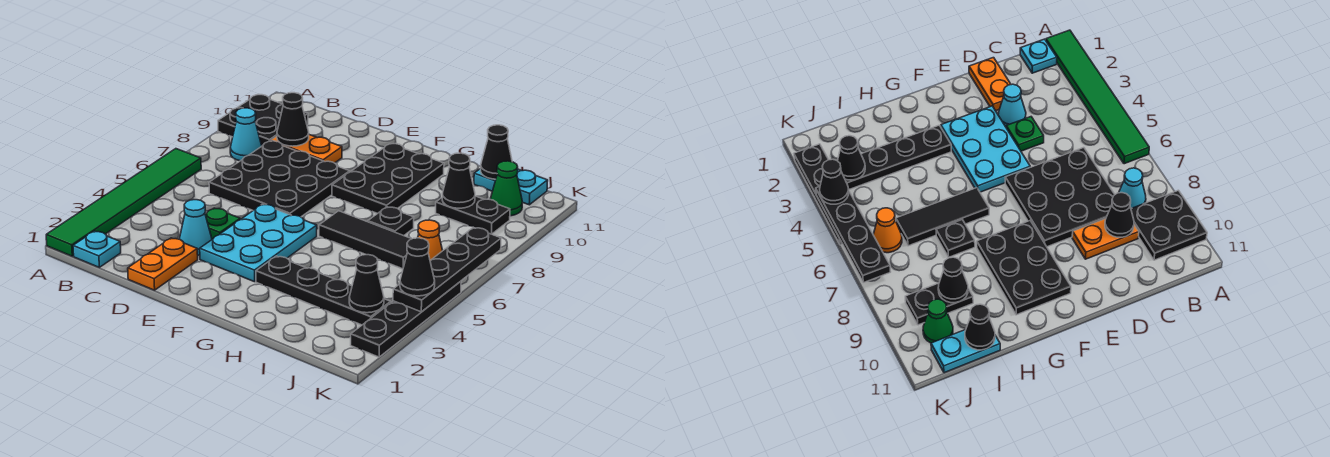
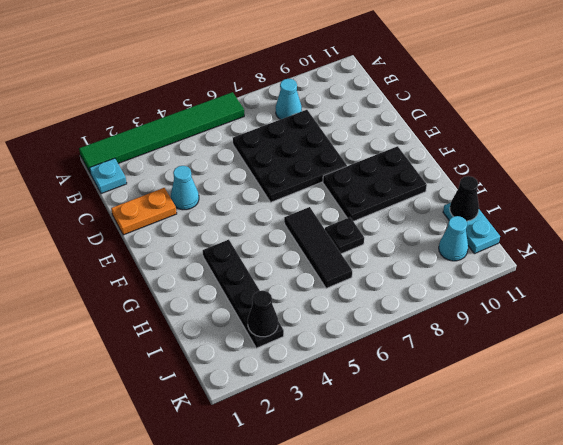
cyan 1x1 cone [439,216,468,261] -> green 1x1 cone [490,161,522,216]
none -> black 2x2 plate [218,95,308,146]
none -> orange 1x2 plate [271,135,342,163]
none -> green 1x1 plate [205,208,240,239]

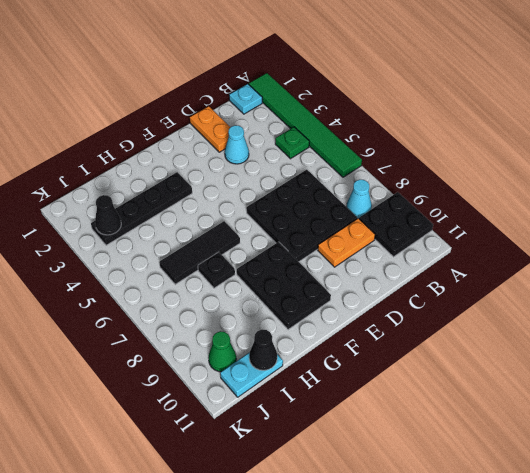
green 1x1 plate [275,127,309,159] -> green 1x1 plate moved to [205,208,240,239]
none -> cyan 2x3 plate [200,204,317,282]
none -> black 1x2 plate [436,196,510,234]
none -> orange 1x1 cone [418,220,443,260]

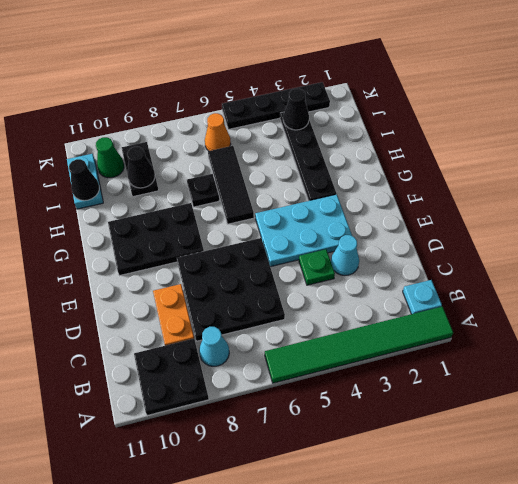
none -> orange 1x2 plate [128,238,198,290]
none -> black 1x1 cone [277,93,309,146]
none -> black 1x4 plate [393,228,501,312]

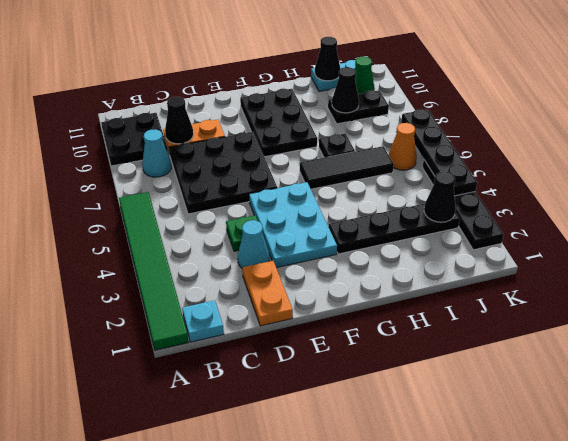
none -> black 1x1 cone [400,238,435,296]

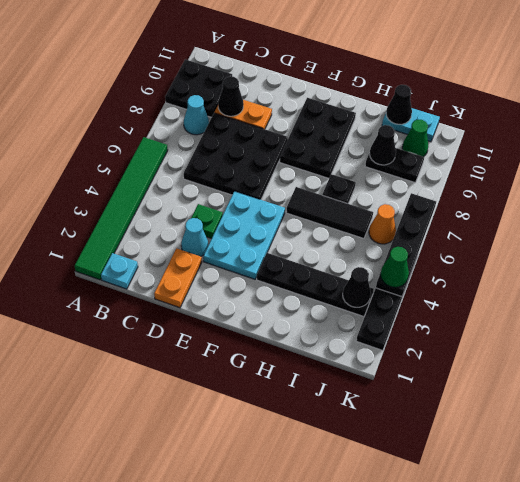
green 1x1 cone [381,247,409,287] -> black 1x1 cone [400,238,435,296]

